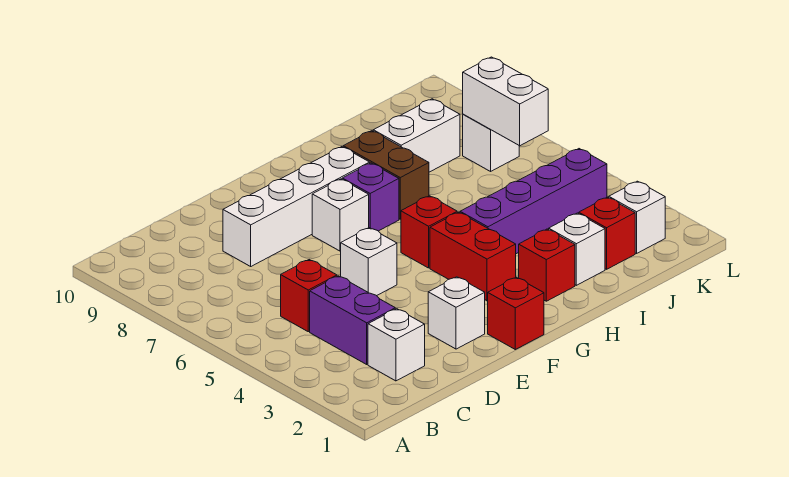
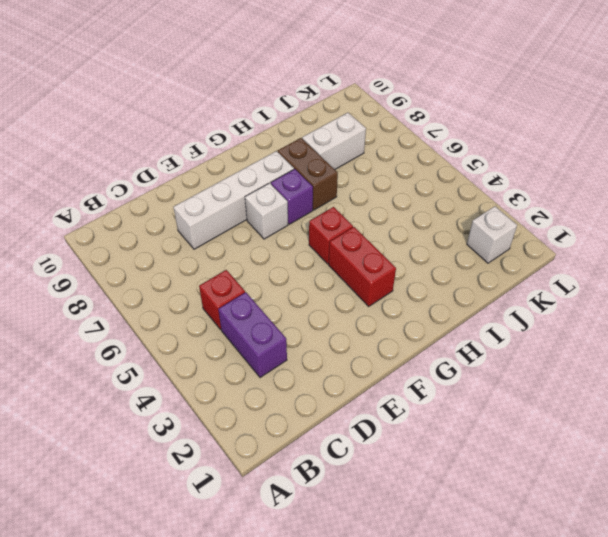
none -> white 1x1 brick [368,309,425,381]
none -> white 1x1 brick [428,277,485,349]
none -> white 1x1 brick [341,228,397,296]

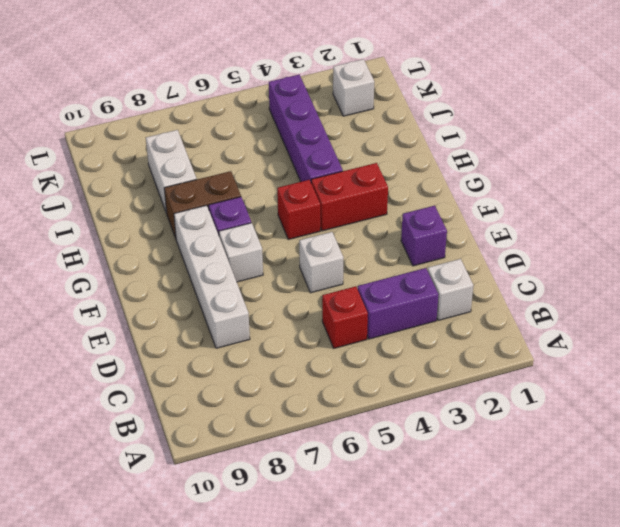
purple 1x1 brick [401,206,447,266] -> white 1x1 brick [428,277,485,349]
none -> red 1x1 brick [488,277,544,350]
none -> red 1x1 brick [519,229,575,301]
none -> white 1x1 brick [549,213,605,285]

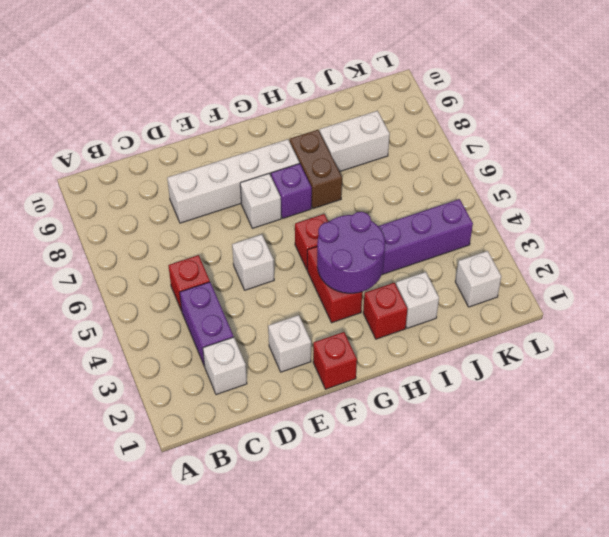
purple 2x2 round brick [317,212,385,293] -> none
none -> red 1x1 brick [579,197,635,269]
none -> white 1x1 brick [463,114,519,171]
none -> white 1x2 brick [463,57,548,146]

